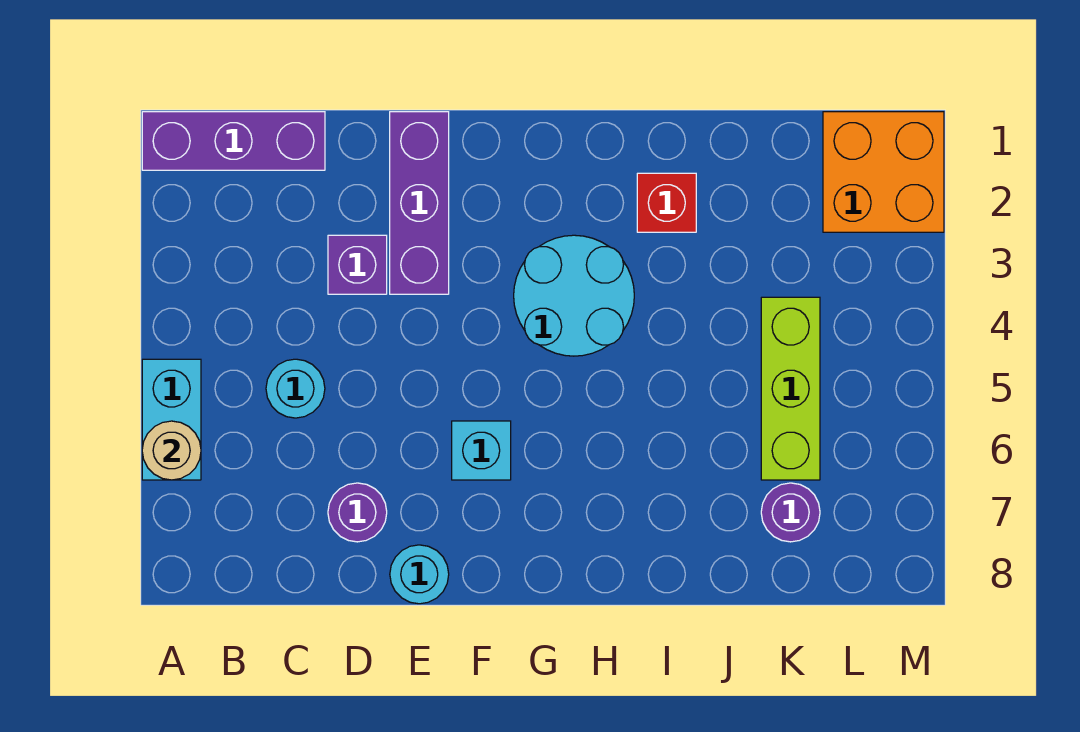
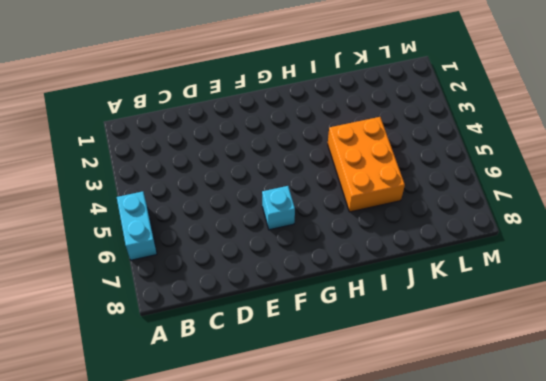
orange 2x3 brick [328,117,405,212] -> none
none -> purple 1x3 brick [142,112,325,170]
none -> cyan 1x1 round brick [266,359,325,418]
none -> purple 1x1 brick [328,235,387,294]

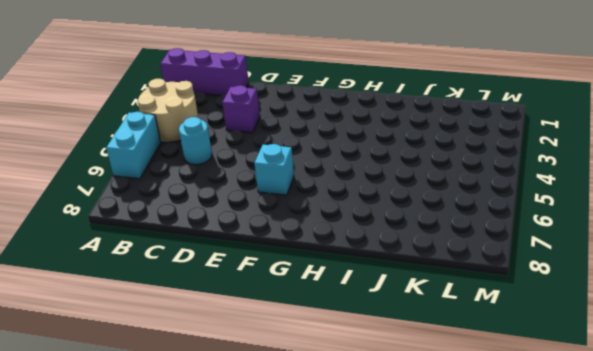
tan 2x2 round brick [138,79,198,142] -> none
none -> purple 1x1 round brick [328,483,387,542]
none -> purple 1x3 brick [390,112,449,294]
none -> cyan 1x1 round brick [390,545,449,604]

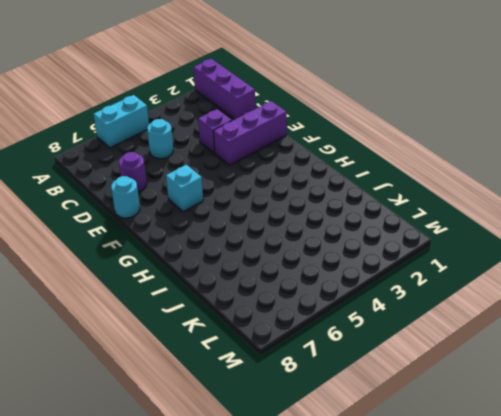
none -> cyan 2x2 round brick [514,235,634,356]
none -> red 1x1 brick [637,173,696,232]
none -> lime 1x3 brick [761,297,820,480]

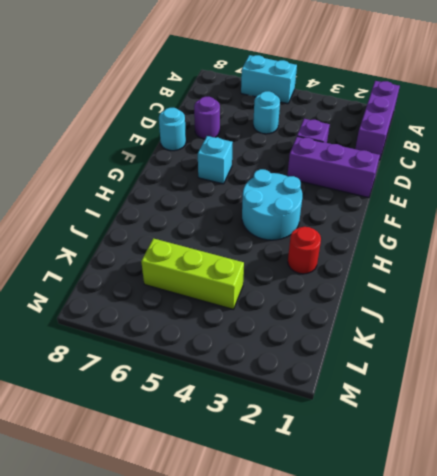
red 1x1 round brick [288,227,321,274] -> red 1x1 brick [637,173,696,232]
none -> purple 1x1 round brick [761,483,820,542]
none -> orange 2x2 brick [823,112,944,232]
none -> tan 1x1 round brick [142,421,201,480]

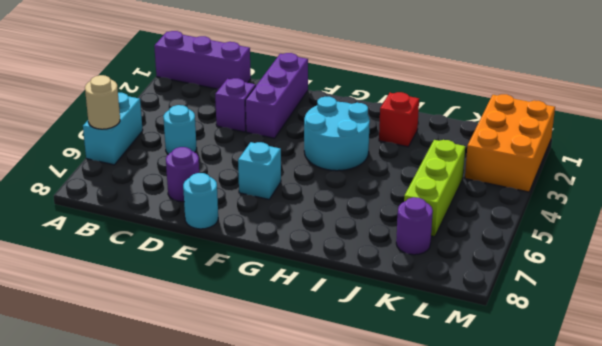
orange 2x3 brick [465,94,555,192] -> orange 2x2 brick [823,112,944,232]

